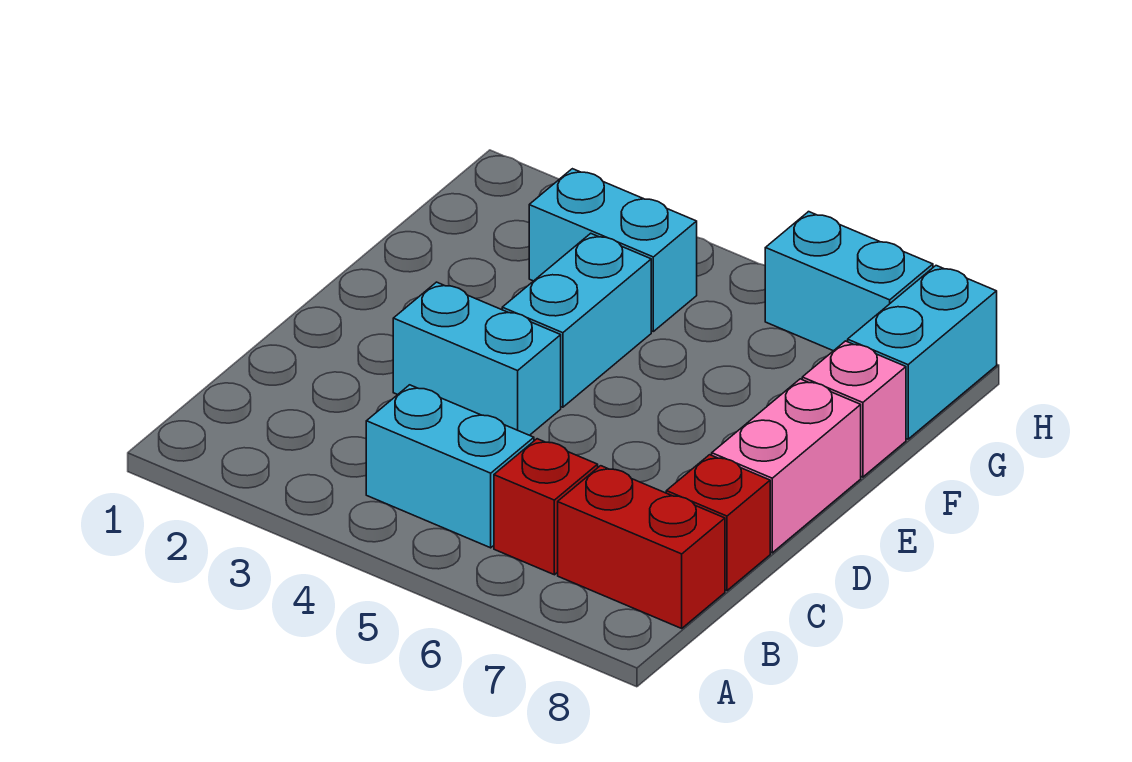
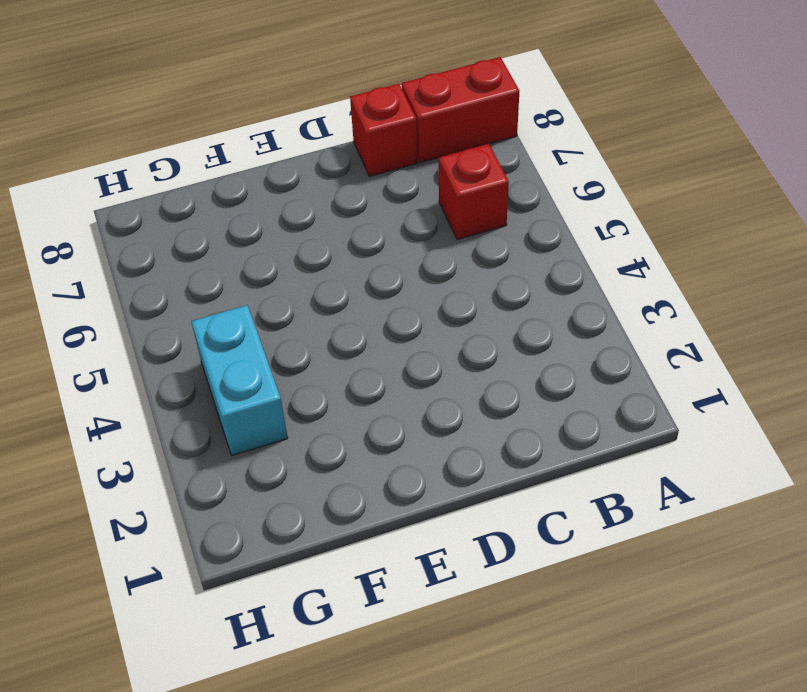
red 1x2 brick [402,57,519,163] -> red 1x2 brick turned to [558,466,725,628]
none -> cyan 1x2 brick [366,385,534,548]
none -> cyan 1x2 brick [393,282,561,435]

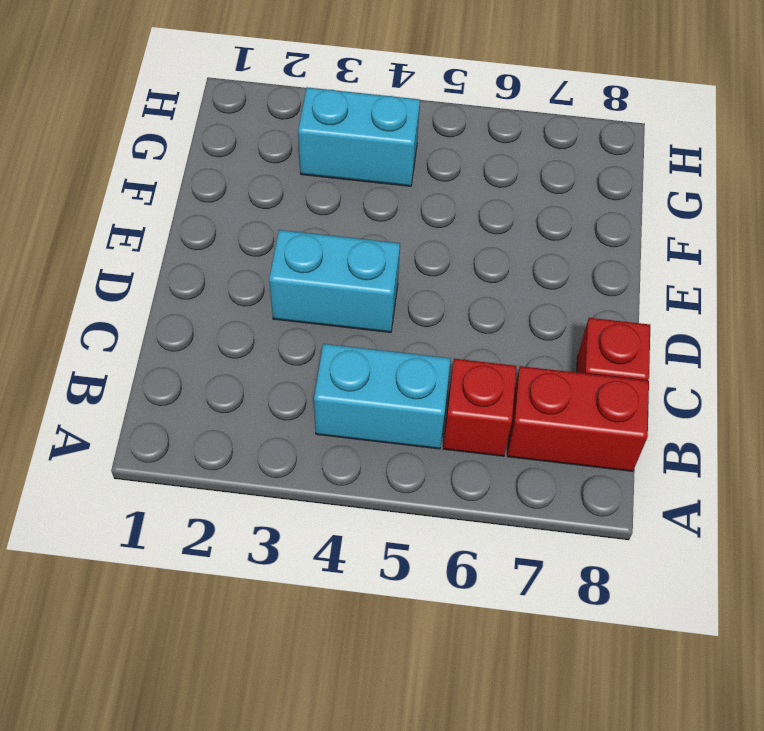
none -> pink 1x2 brick [712,379,861,553]
none -> cyan 1x2 brick [502,233,651,407]

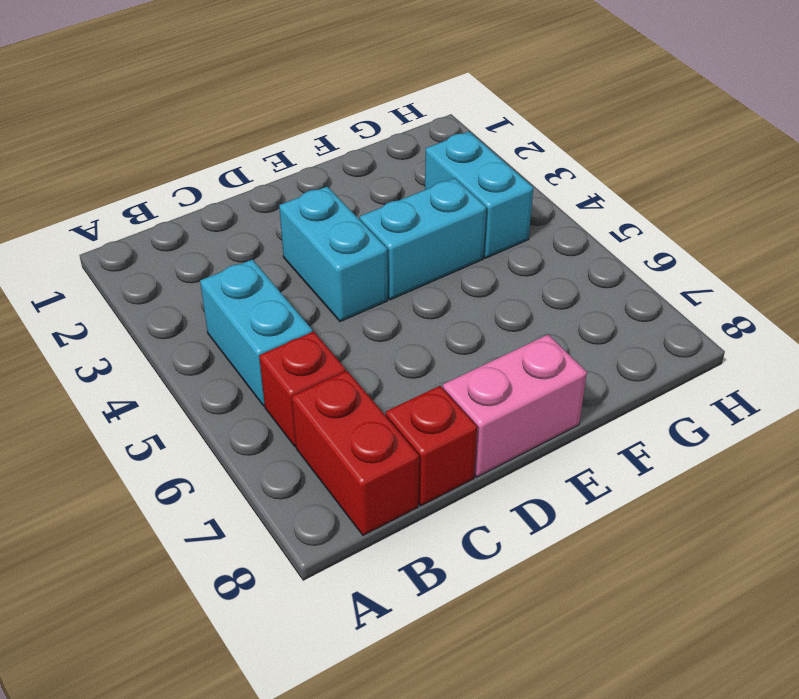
none -> pink 1x1 brick [802,341,906,477]
none -> cyan 1x2 brick [848,266,997,439]

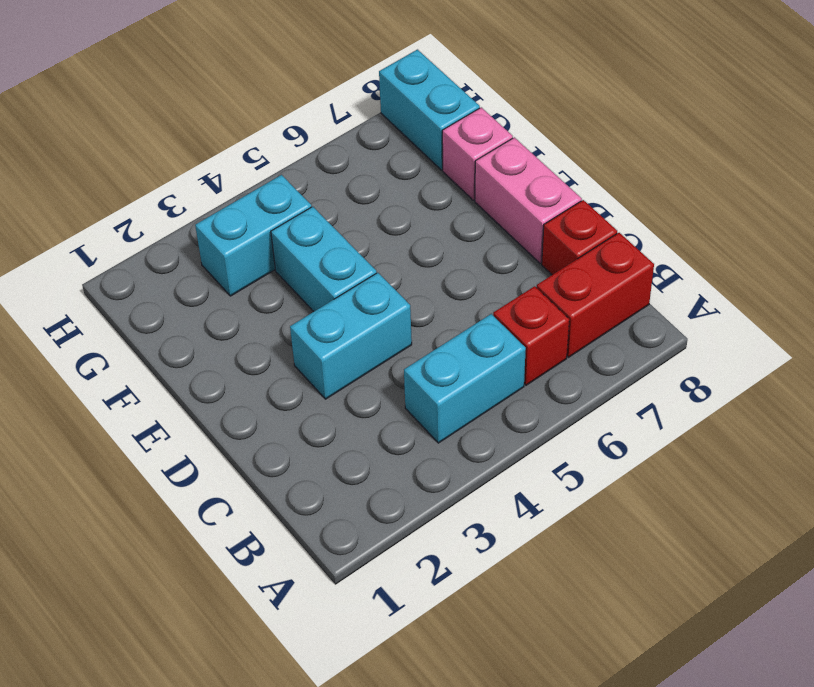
none -> cyan 1x2 brick [765,212,933,351]

